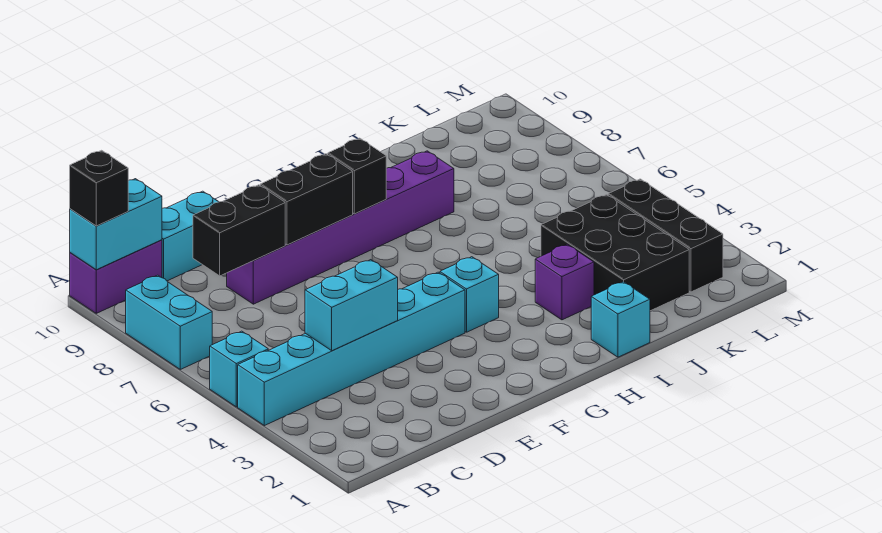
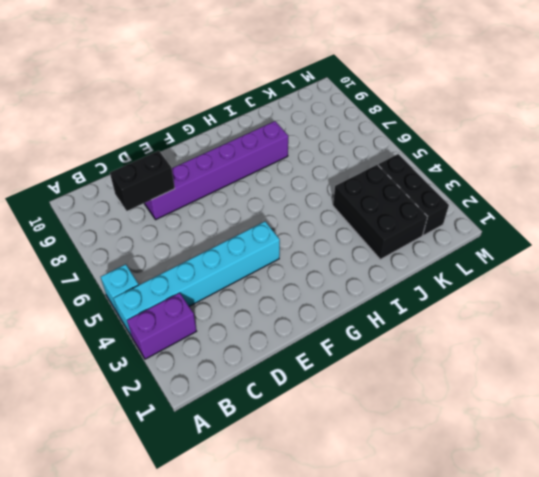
purple 1x2 brick [127,293,196,359] -> purple 1x2 brick moved to [70,240,162,313]
none -> cyan 1x2 brick [126,275,212,369]
none -> cyan 1x2 brick [162,191,218,281]
none -> cyan 1x1 brick [440,257,499,332]

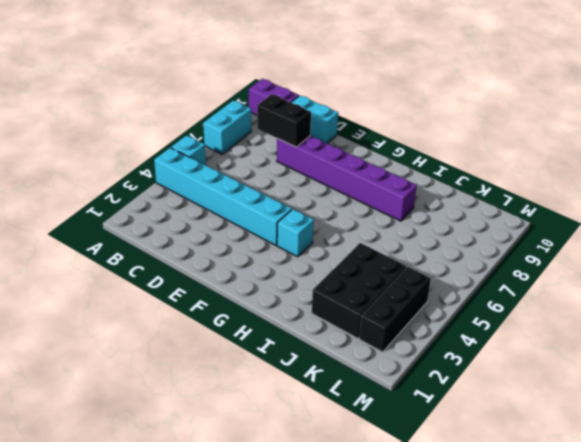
none -> cyan 1x1 brick [591,282,650,357]
none -> purple 1x1 brick [535,244,594,320]
none -> cyan 1x2 brick [70,179,162,270]

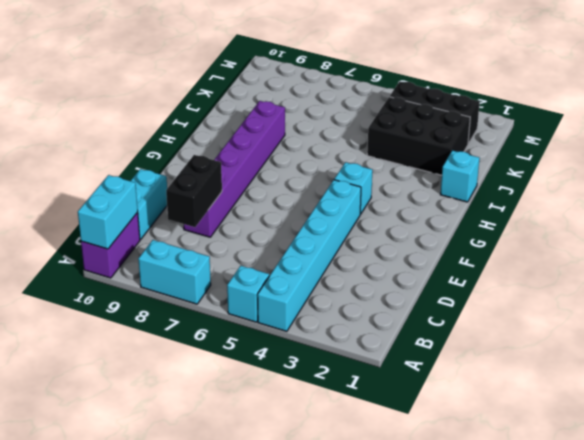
none -> purple 1x1 brick [535,244,594,320]
none -> cyan 1x2 brick [305,260,398,351]
none -> black 1x2 brick [260,154,353,245]

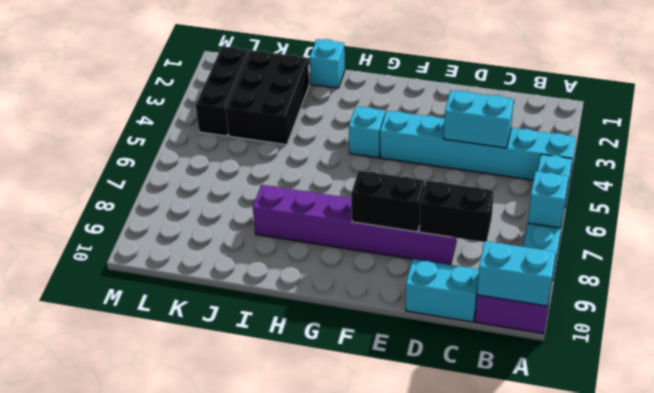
cyan 1x1 brick [528,171,568,228] -> none
none -> purple 1x1 brick [535,244,594,320]
none -> black 1x1 brick [328,138,386,214]
none -> black 1x1 brick [70,150,128,226]

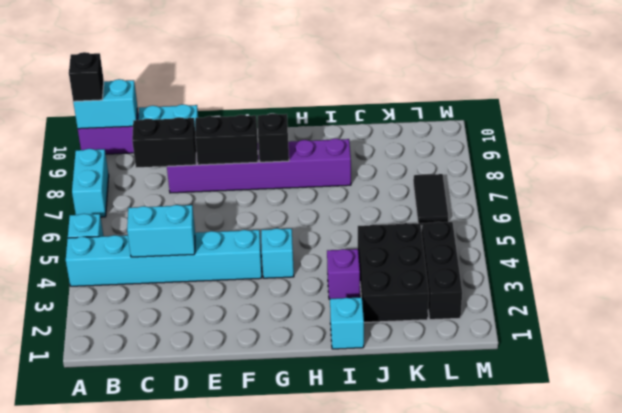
black 1x2 tile [413,174,448,226] -> none

